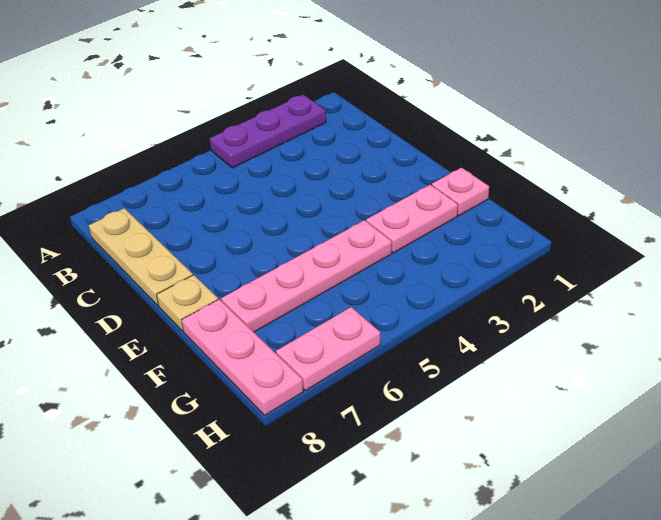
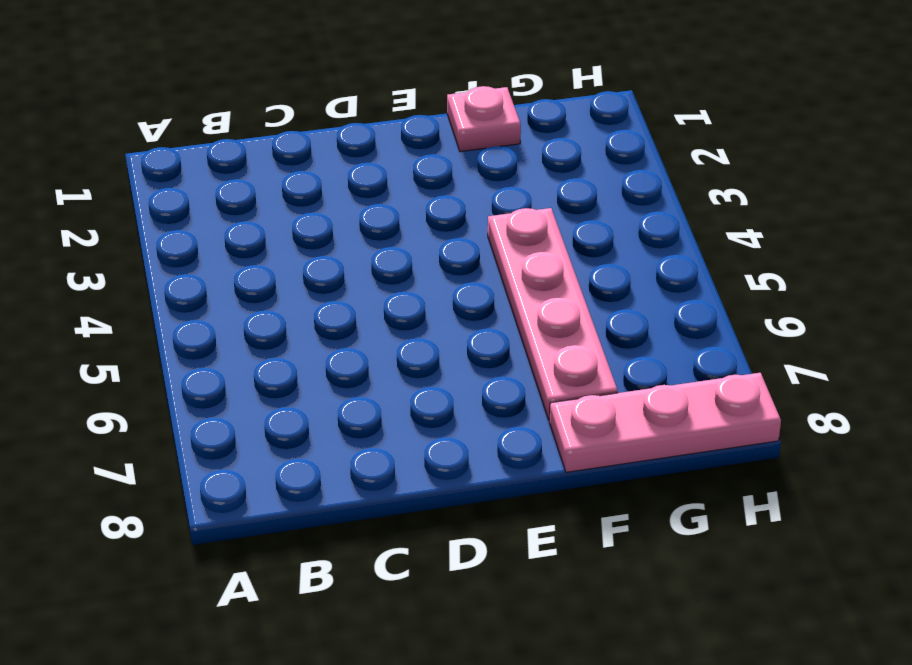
none -> purple 1x3 plate [210,95,326,168]
none -> tan 1x3 plate [89,208,193,306]

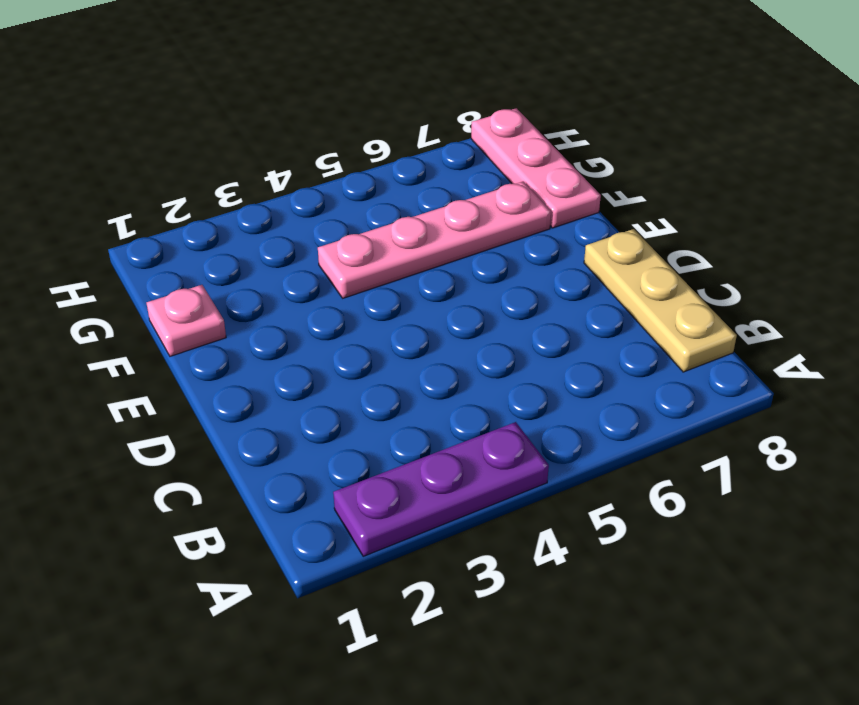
none -> tan 1x1 plate [157,275,218,331]
none -> pink 1x2 plate [366,185,458,253]

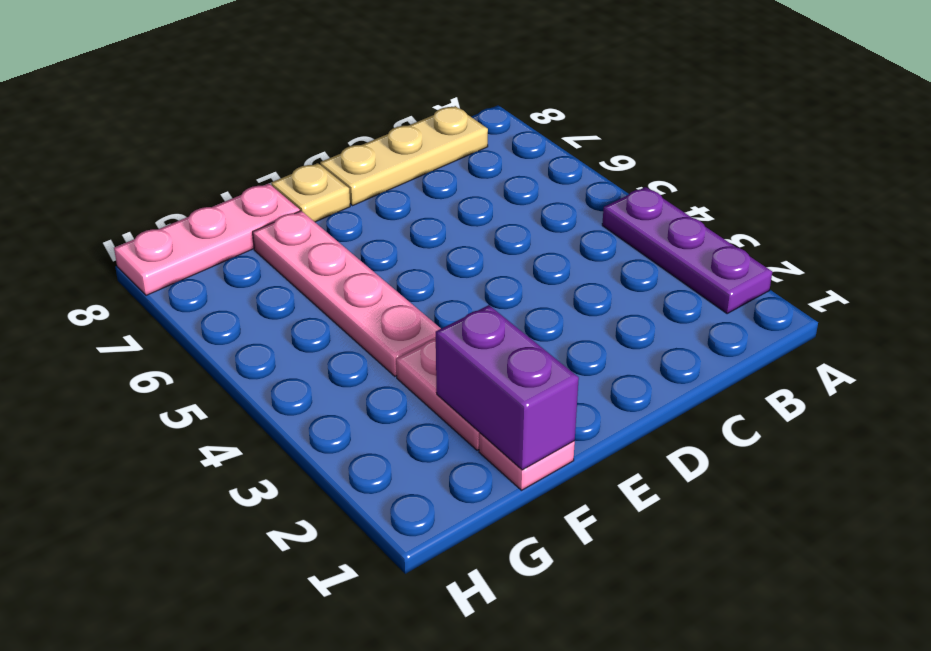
purple 1x2 brick [436,305,579,470] -> none
none -> pink 1x2 plate [276,307,380,390]

